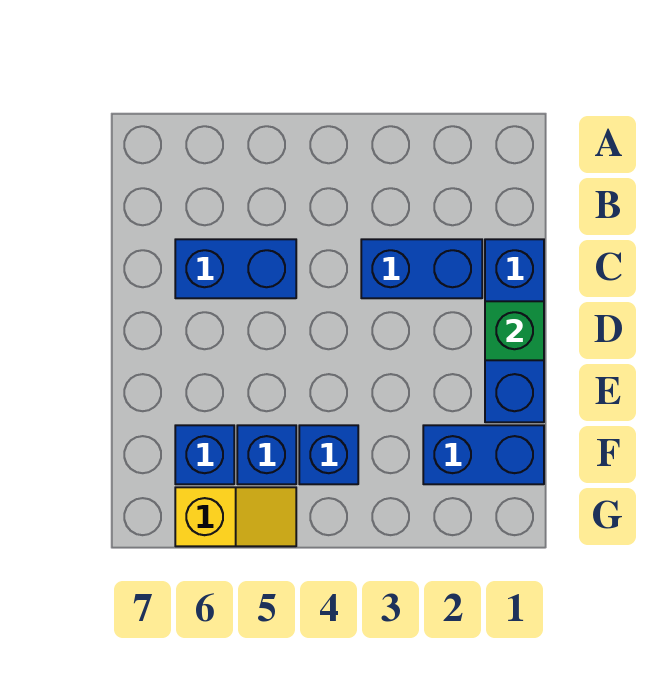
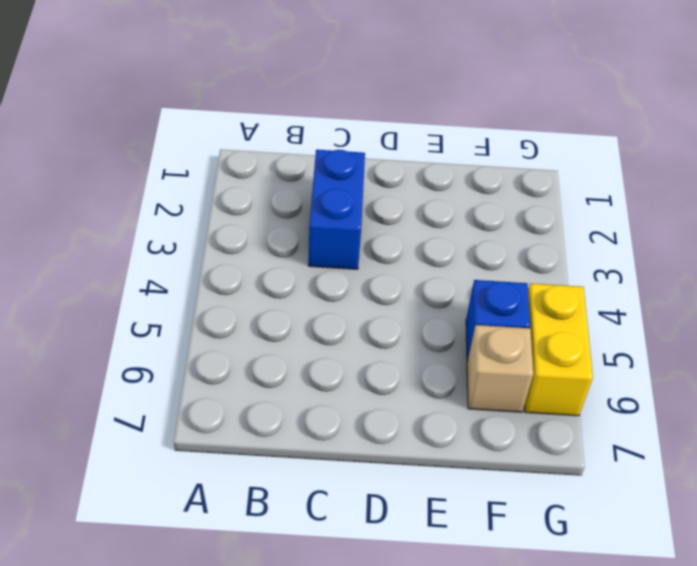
tan 1x1 brick [467,325,533,412] -> blue 1x1 brick [175,425,234,484]
yellow 1x2 brick [524,283,593,416] -> yellow 1x2 slope [175,487,296,546]
none -> blue 1x3 brick [485,239,544,422]
none -> blue 1x2 brick [175,239,296,298]

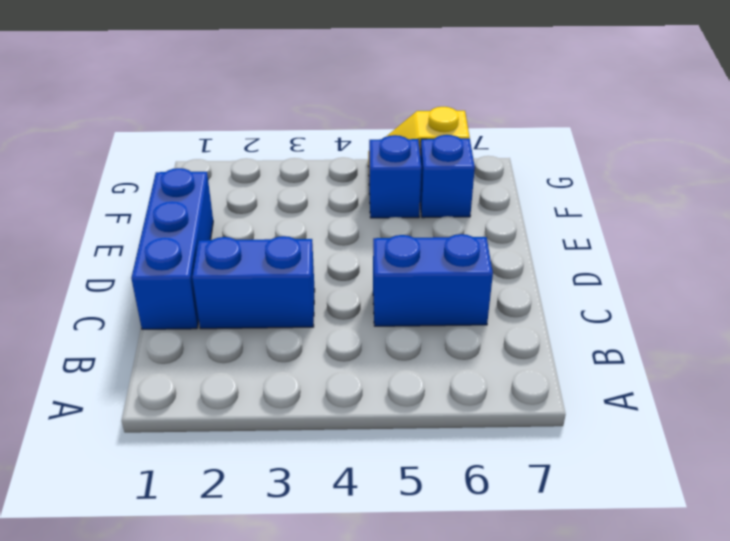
none -> blue 1x2 brick [423,425,544,484]
none -> blue 1x1 brick [299,425,358,484]

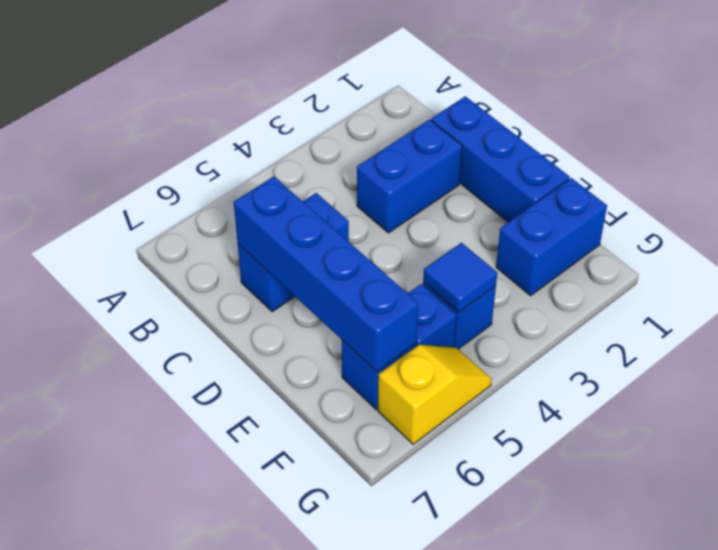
blue 1x4 brick [234,176,418,372] -> none
blue 1x1 tile [423,243,497,313] -> none
none -> green 1x1 brick [485,301,544,360]

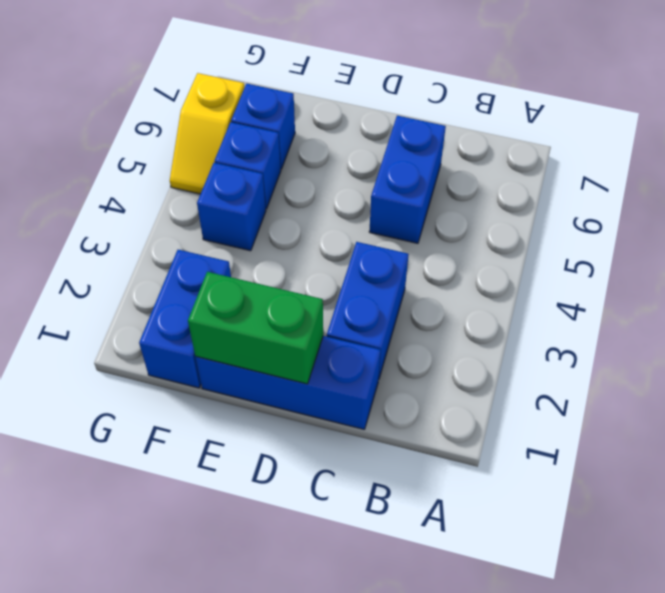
green 1x2 brick [188,272,323,384] -> green 1x1 brick [485,301,544,360]

